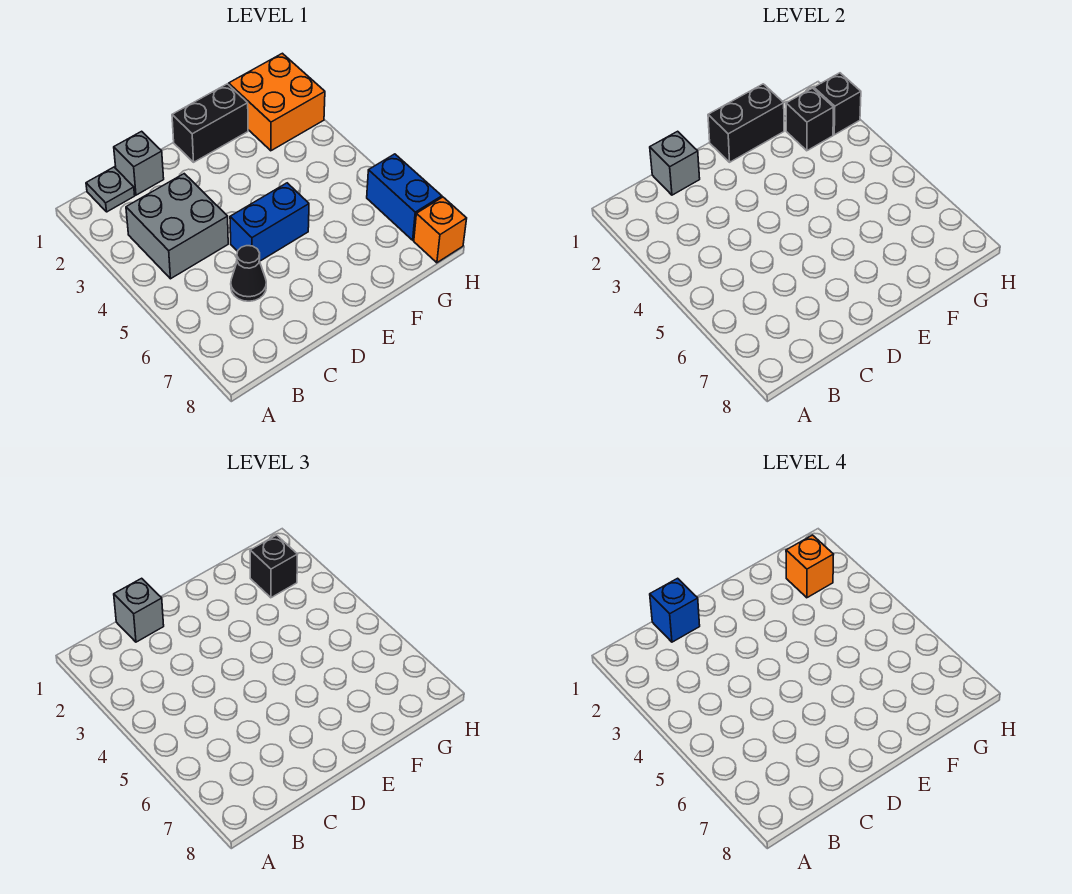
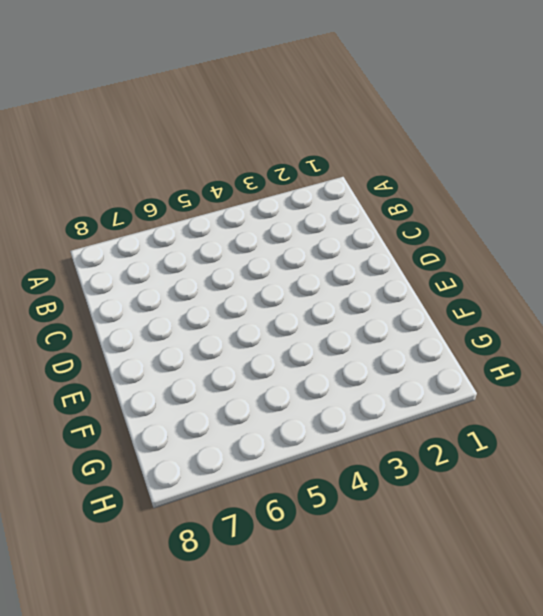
none -> grey 1x1 plate [86,167,135,212]
none -> grey 2x2 brick [126,174,228,279]
none -> grey 1x1 brick [114,131,164,195]

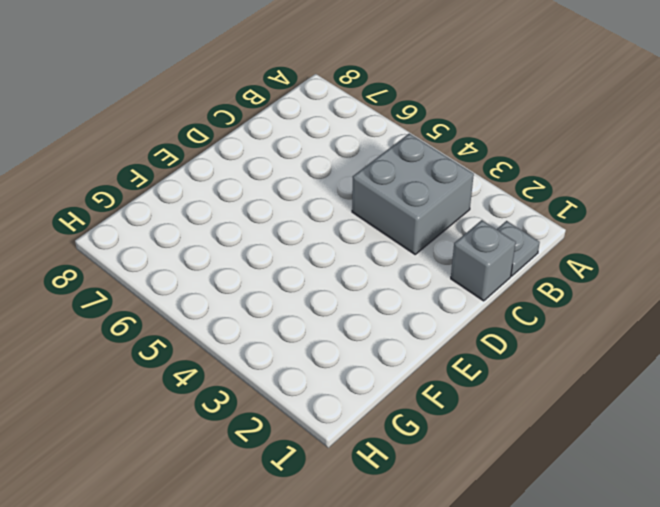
none -> black 1x1 cone [231,246,266,301]
none -> blue 1x2 brick [230,183,309,261]
none -> black 1x2 brick [172,84,248,162]

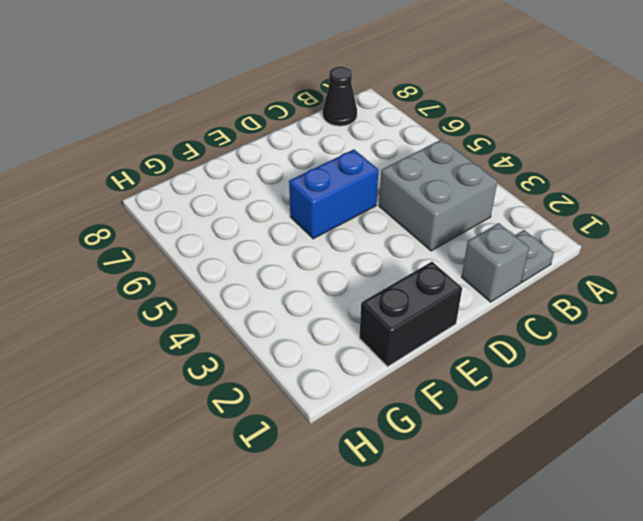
black 1x1 cone [323,67,357,126] -> black 1x1 cone moved to [231,246,266,301]
none -> orange 2x2 brick [229,53,325,151]
none -> blue 1x2 brick [367,154,442,240]
none -> orange 1x1 brick [414,197,467,263]

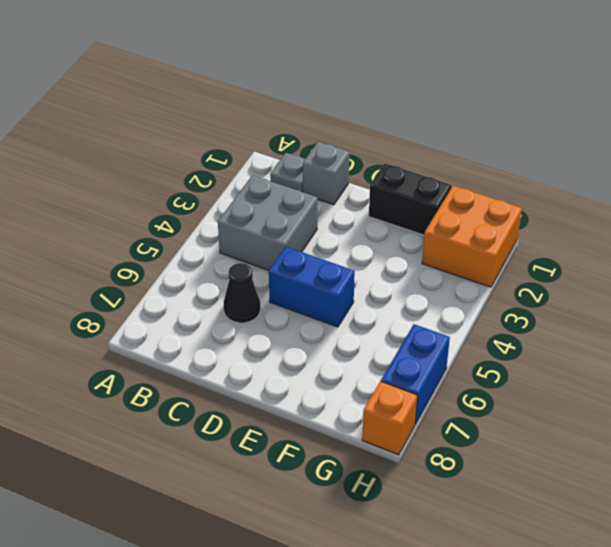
none -> grey 1x1 brick [650,131,700,195]
none -> black 1x2 brick [708,84,784,162]
none -> black 1x1 brick [786,88,834,151]

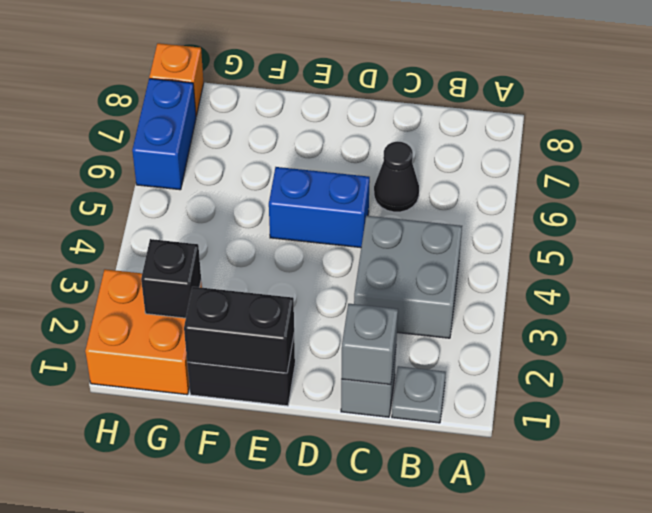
none -> black 1x1 brick [814,73,861,135]
none -> grey 1x1 brick [114,578,164,642]
none -> black 1x1 brick [250,535,298,598]

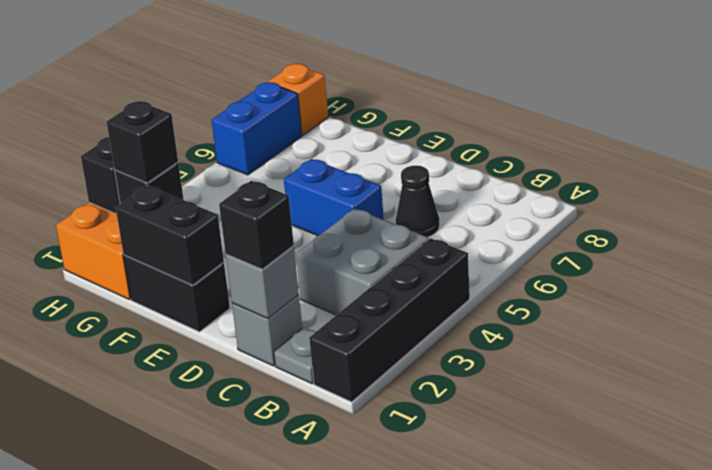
black 1x4 brick [309,238,470,402] -> none
black 1x1 brick [219,181,294,269] -> grey 1x1 brick [114,578,164,642]
none -> blue 1x1 brick [650,578,700,642]
none -> orange 1x1 brick [786,535,834,598]

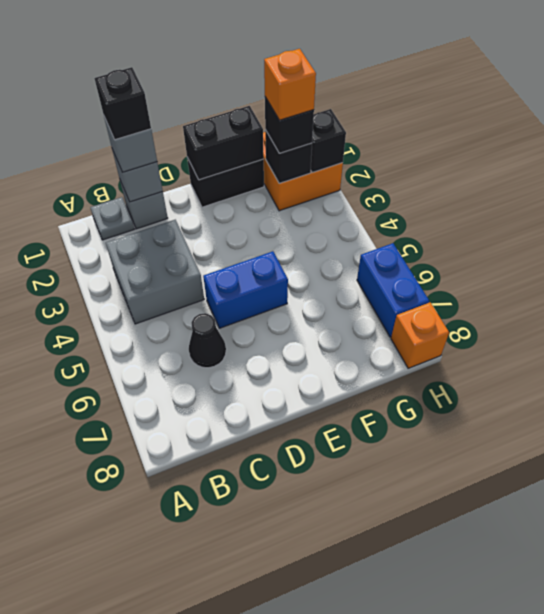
black 1x1 brick [94,67,151,140] -> blue 1x1 brick [650,578,700,642]

